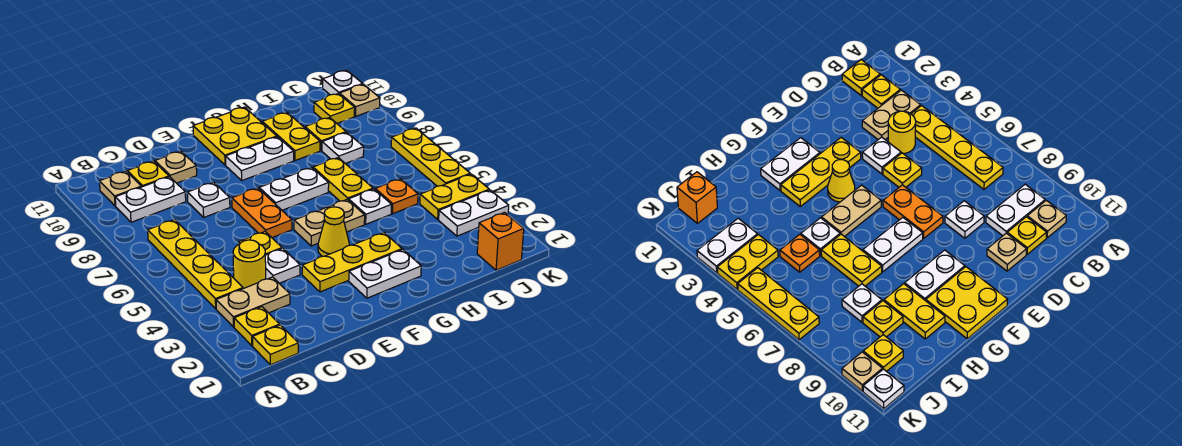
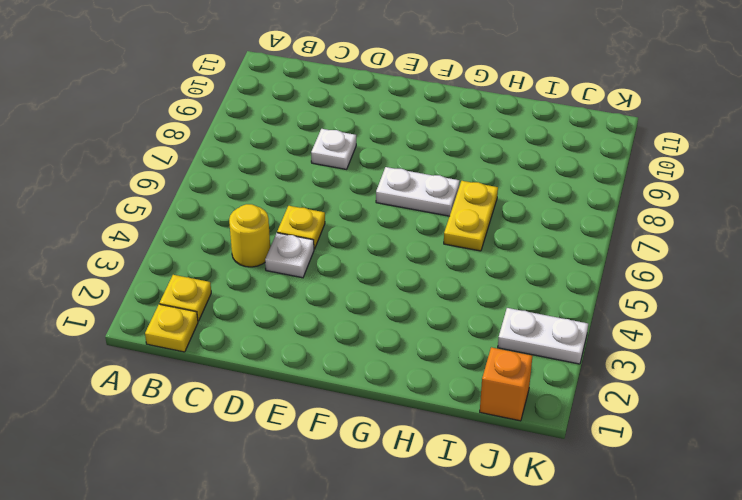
none -> tan 1x2 plate [216,277,290,327]
none -> yellow 1x4 plate [148,220,243,309]
none -> white 1x2 plate [115,177,186,222]
none -> tan 1x1 plate [100,171,141,206]

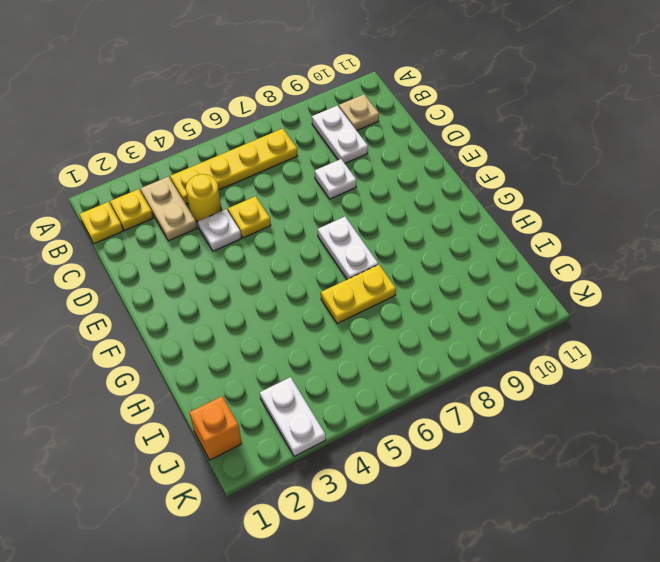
none -> yellow 1x1 plate [127,161,169,187]
none -> tan 1x1 plate [155,151,197,183]
none -> yellow 1x3 plate [302,233,402,292]
none -> orange 1x2 plate [232,188,292,237]

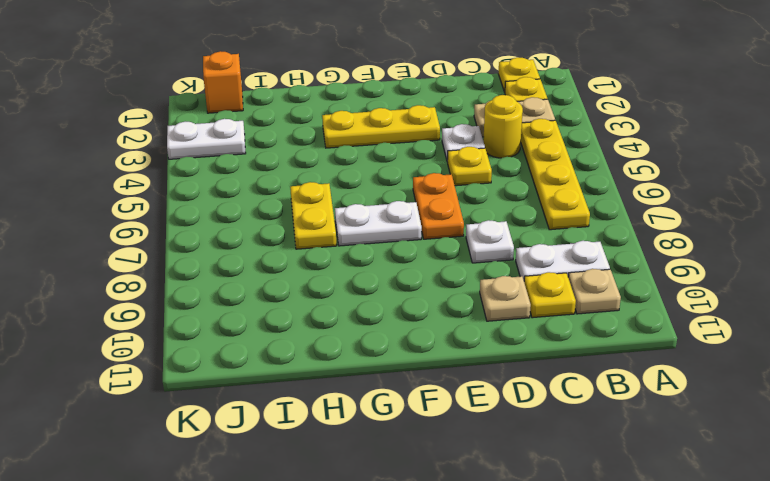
none -> white 1x2 plate [349,250,421,298]
none -> yellow 1x1 cone [318,207,349,256]
none -> tan 1x2 plate [294,199,365,246]
none -> white 1x2 plate [226,137,294,180]

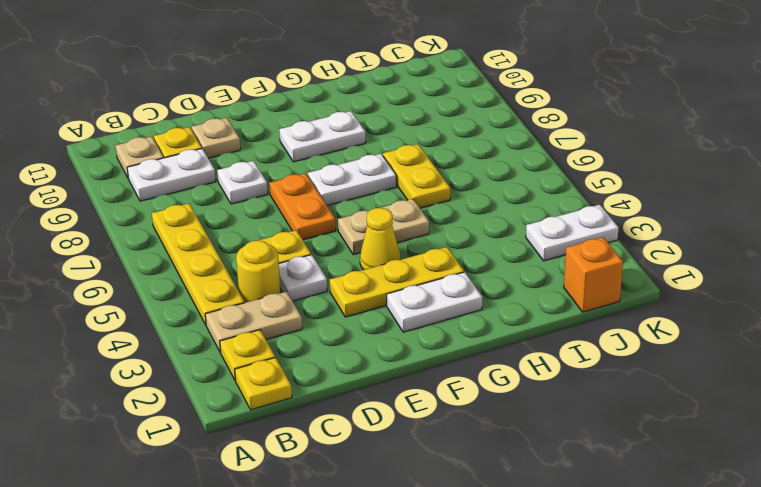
none -> yellow 2x2 plate [193,107,277,165]
none -> white 1x1 plate [349,189,391,224]
none -> yellow 1x2 plate [262,112,320,160]
none -> orange 1x1 plate [375,179,418,214]

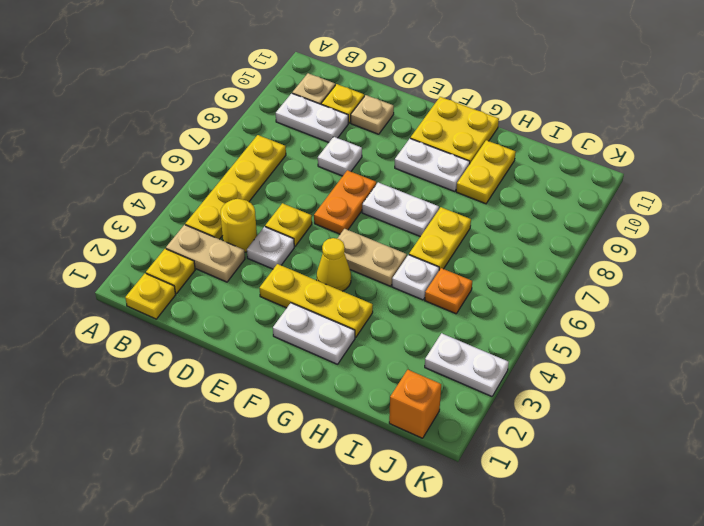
none -> white 1x1 plate [322,132,364,164]
none -> yellow 1x1 plate [305,118,346,151]
none -> yellow 1x2 plate [420,174,489,219]
none -> yellow 1x1 plate [314,94,355,123]

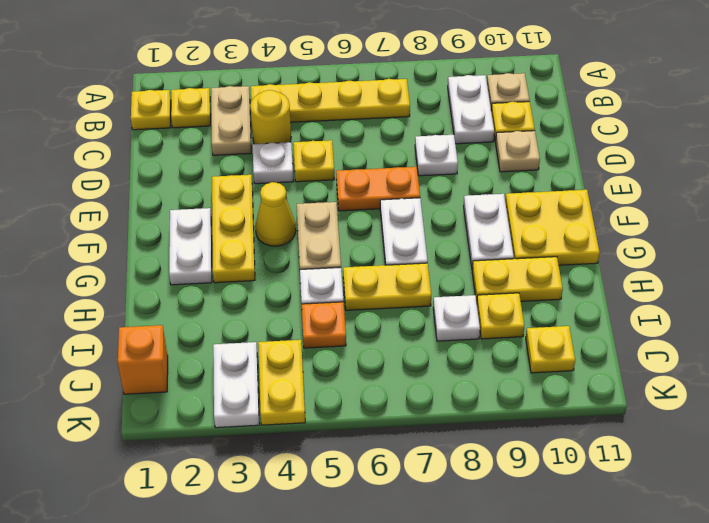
none -> yellow 1x3 plate [391,128,470,186]
none -> tan 1x1 plate [340,84,380,116]
none -> white 1x1 plate [323,70,363,95]

